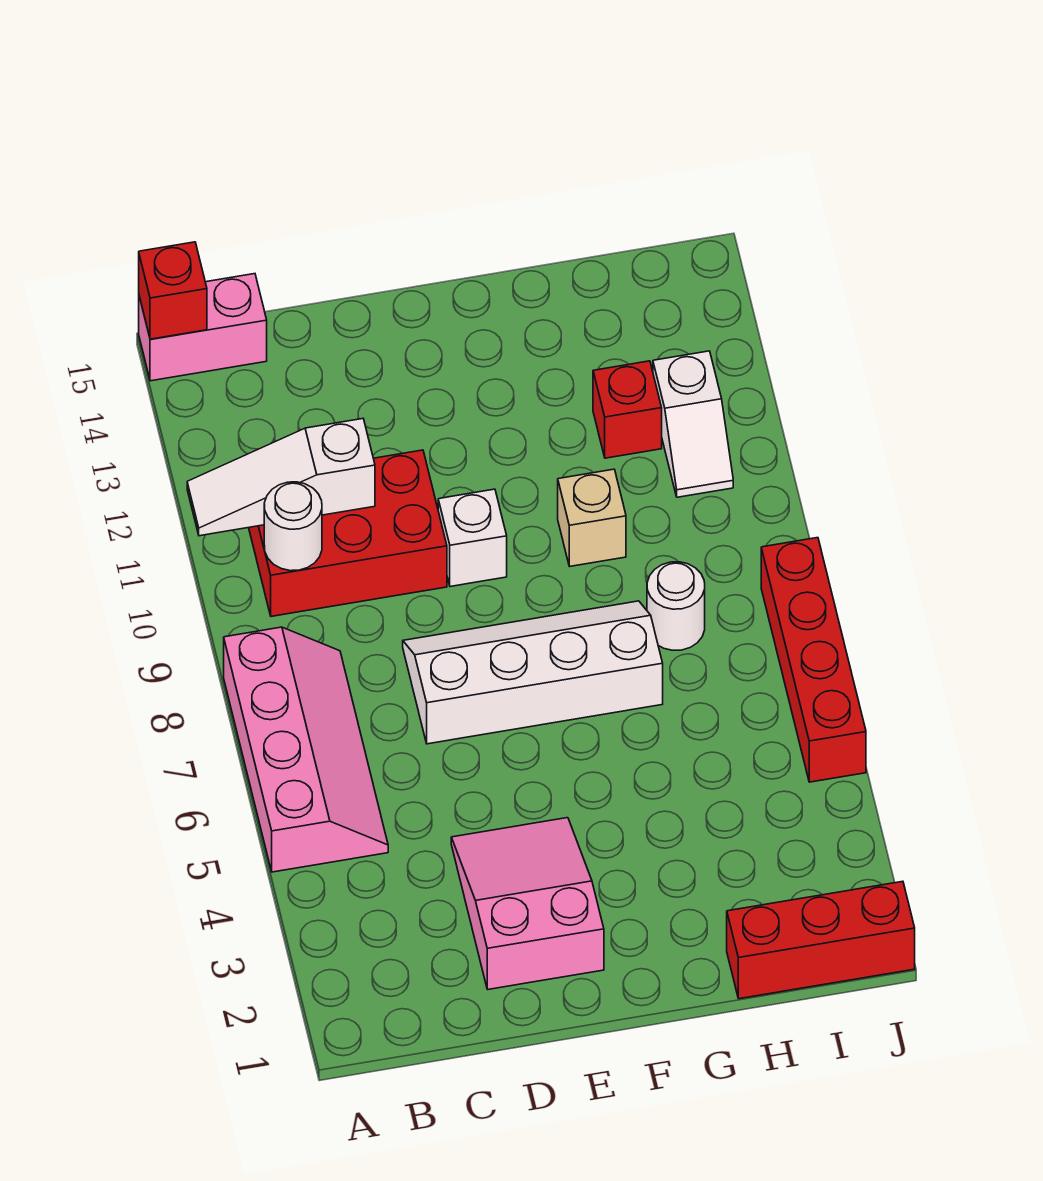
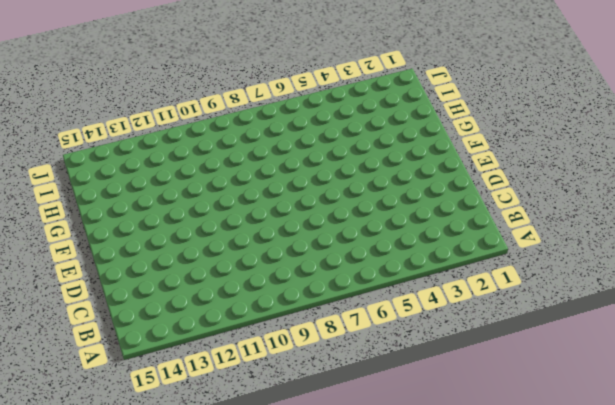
none -> pink 2x4 slope [224,627,388,872]
none -> pink 1x2 brick [139,274,267,381]
none -> red 2x3 brick [249,450,447,616]

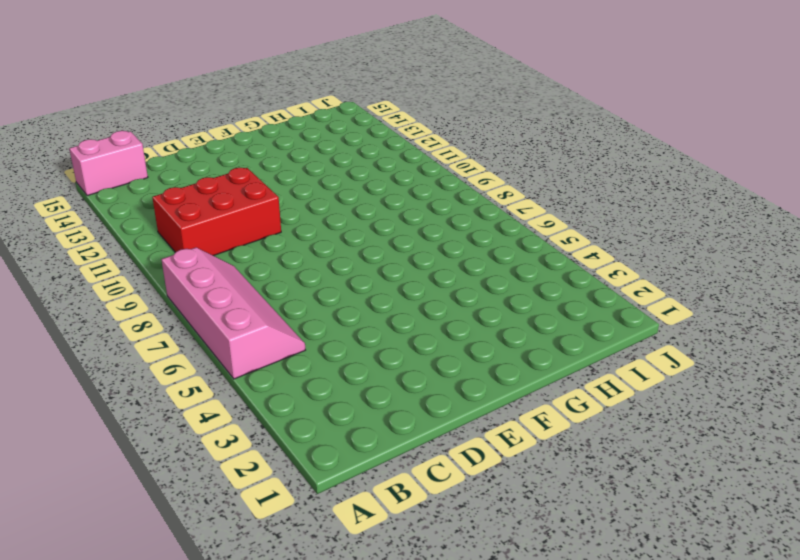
none -> pink 2x3 slope [451,818,604,989]
none -> white 2x4 slope [403,601,663,744]
none -> white 1x1 brick [438,489,507,587]

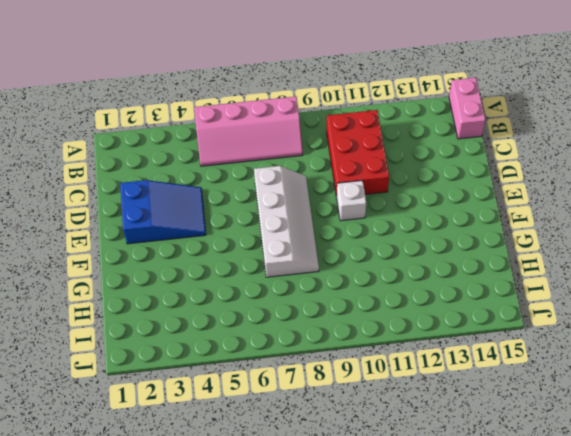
blue 2x3 slope [120,180,206,244] -> pink 2x3 slope [451,818,604,989]
none -> tan 1x1 brick [558,469,626,566]
none -> red 1x3 brick [727,881,915,999]
none -> white 1x1 round brick [647,562,705,650]

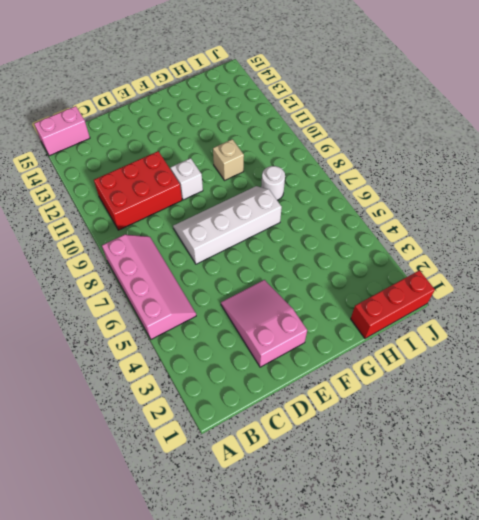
none -> red 1x1 brick [593,361,662,458]
none -> white 1x2 slope [653,351,733,497]
none -> red 1x4 brick [761,538,866,782]

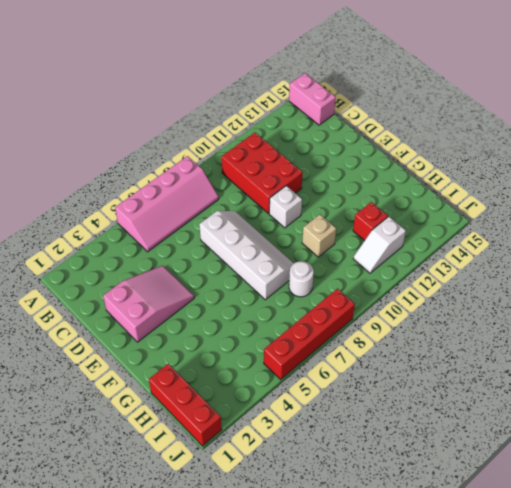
none -> white 1x3 slope [187,419,375,536]
none -> red 1x1 brick [139,242,207,339]
none -> white 1x1 round brick [264,482,322,571]

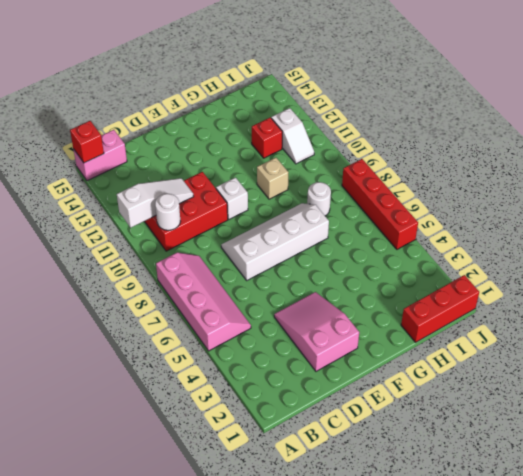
white 1x3 slope [117,178,194,228] -> white 1x3 slope turned to [187,419,375,536]

